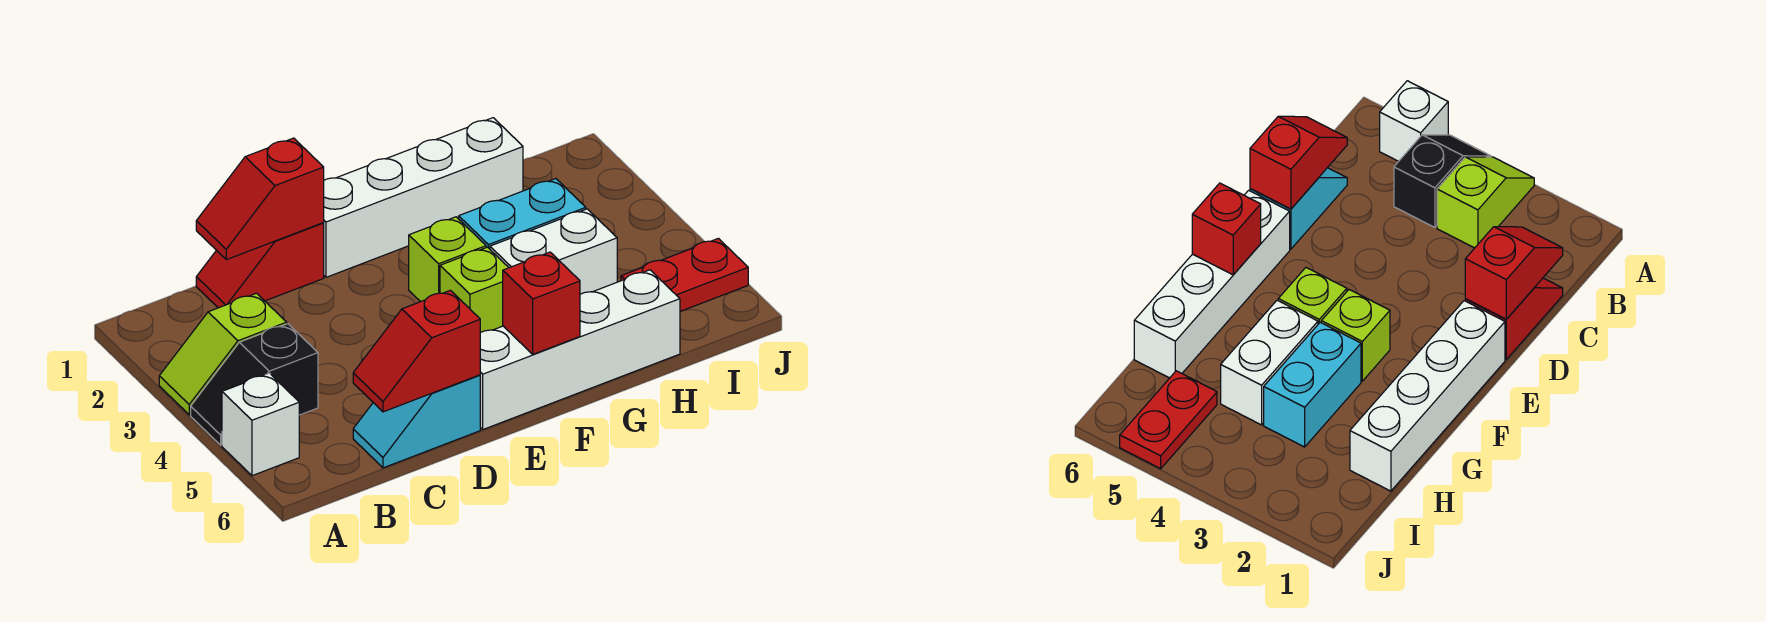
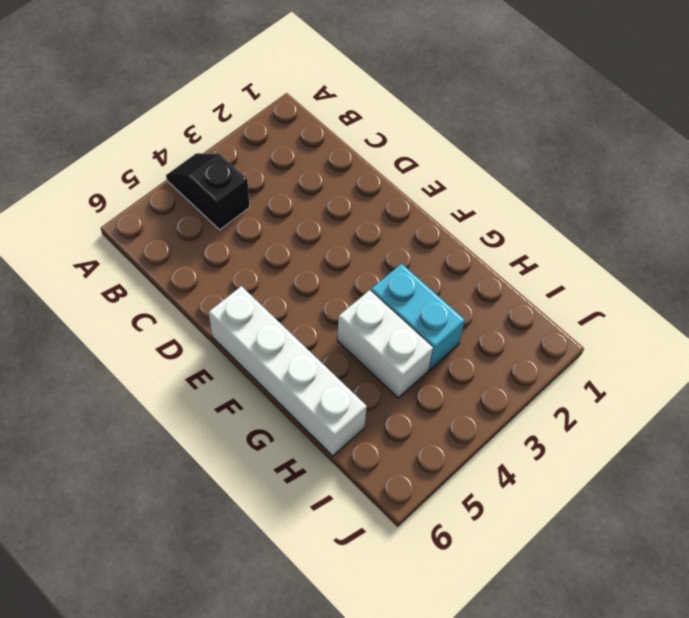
none -> lime 1x2 slope [159,293,287,415]
none -> white 1x1 brick [222,373,299,476]
none -> red 1x2 slope [196,223,324,308]

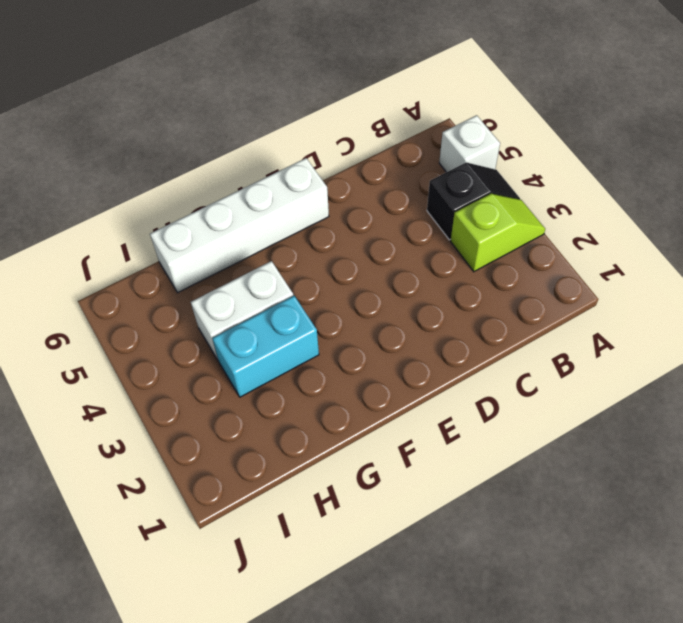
none -> red 1x2 slope [196,223,324,308]
none -> cyan 1x2 slope [353,375,480,468]
none -> white 1x4 brick [324,118,523,277]

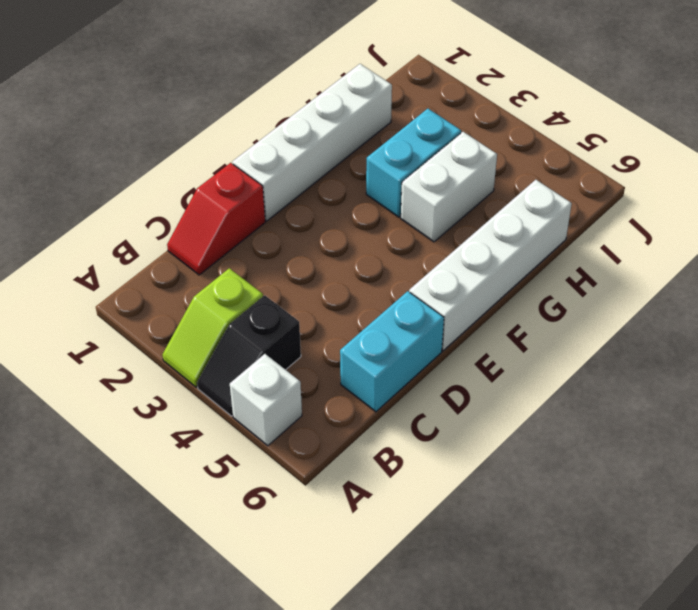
cyan 1x2 brick [340,291,444,412] -> cyan 1x2 slope [353,375,480,468]
none -> lime 1x1 brick [409,217,486,302]
none -> lime 1x1 brick [440,247,509,333]
none -> red 1x2 plate [621,238,748,312]

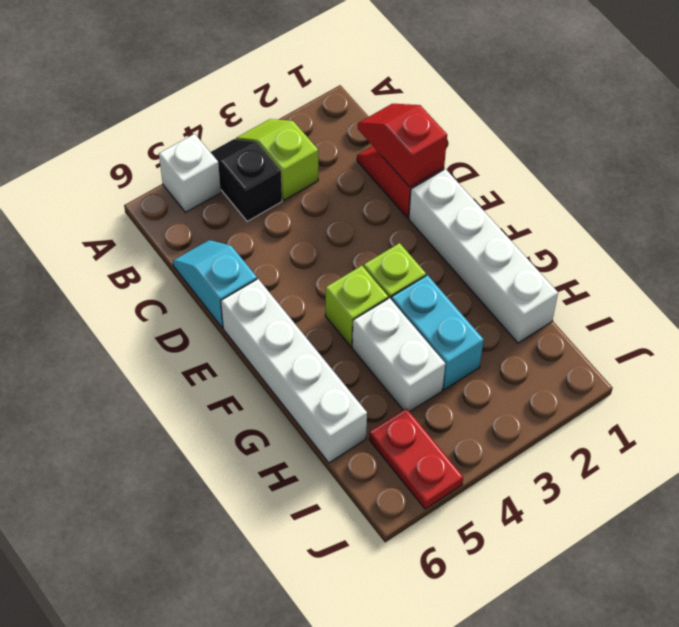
none -> red 1x2 slope [353,290,480,412]
none -> red 1x1 brick [503,252,580,354]

